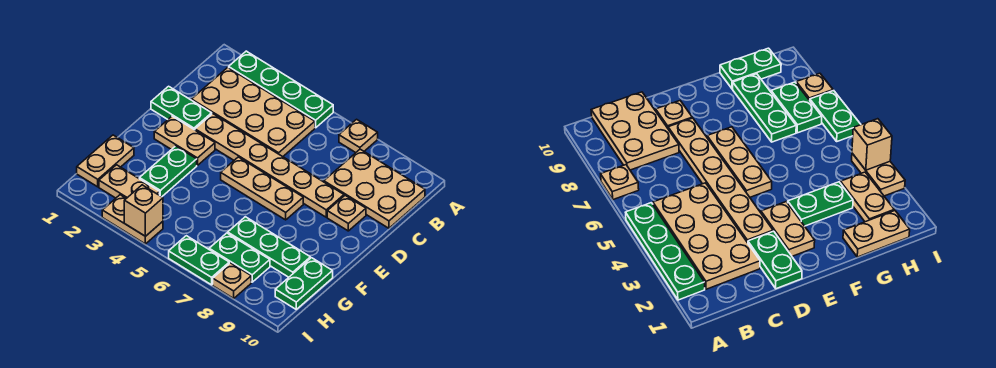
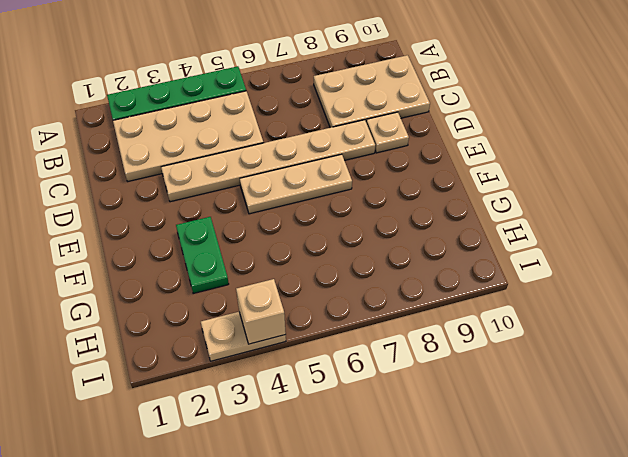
none -> tan 1x1 plate [339,119,378,153]
none -> green 1x2 plate [151,86,212,130]
none -> tan 1x2 plate [154,116,215,165]

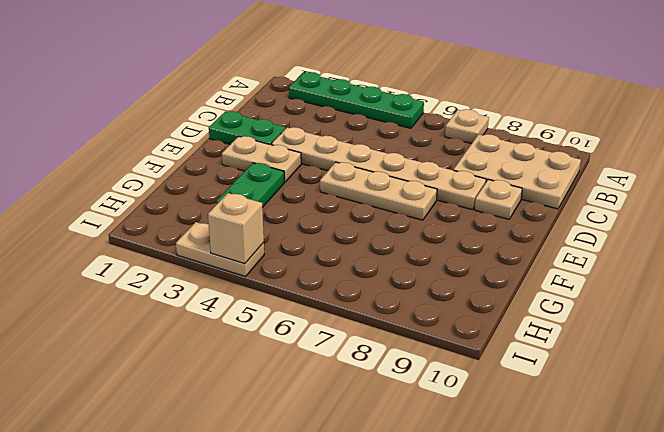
none -> tan 2x4 plate [192,67,315,157]
none -> tan 1x2 plate [77,135,134,187]
none -> green 1x3 plate [228,217,310,277]

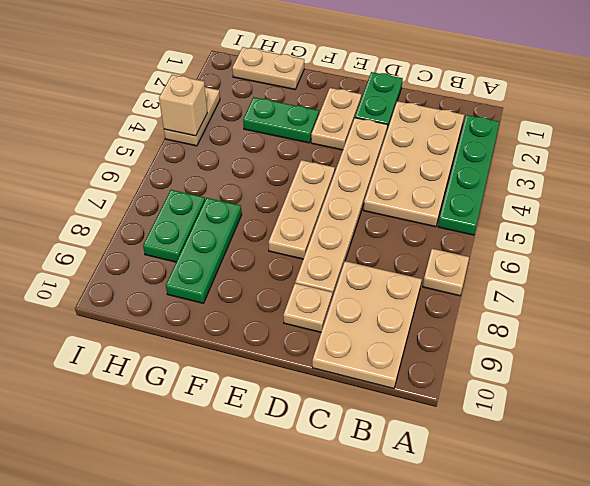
none -> green 1x2 plate [275,258,333,309]
none -> tan 1x2 plate [99,165,160,198]
none -> green 1x2 plate [169,236,229,285]

